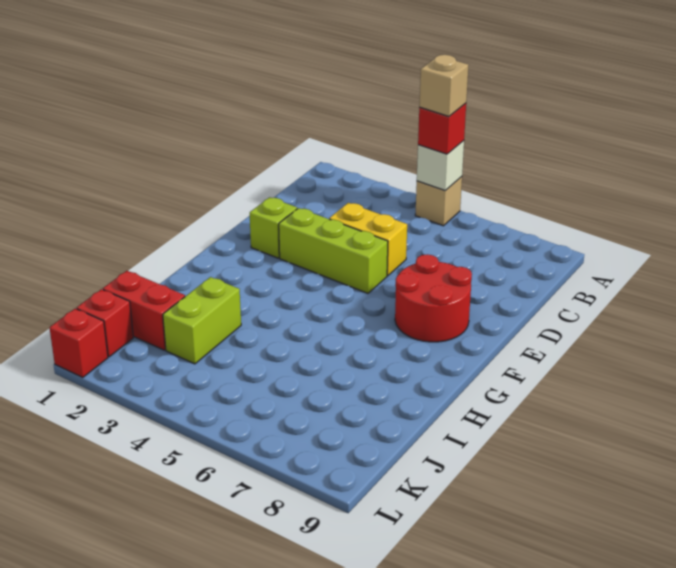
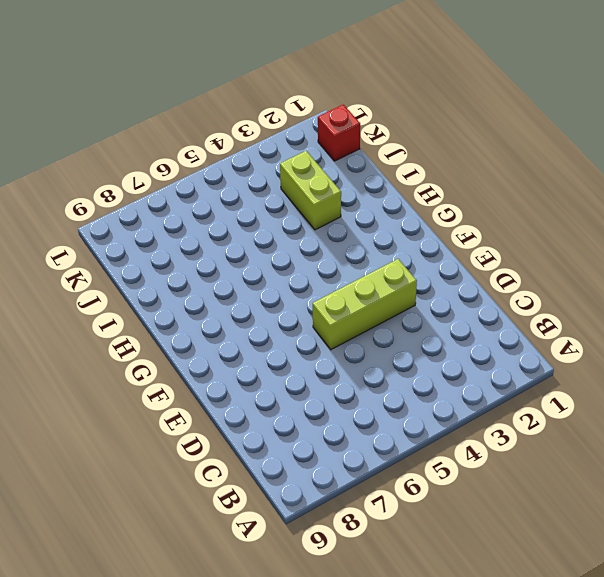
none -> tan 1x1 brick [415,177,462,226]
none -> yellow 1x2 brick [329,203,407,276]
none -> lime 1x1 brick [250,197,297,258]

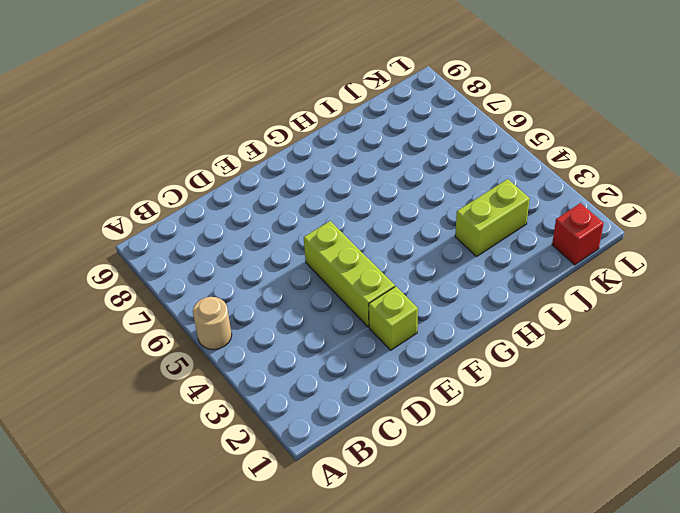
tan 1x1 round brick [193,297,232,350] -> tan 1x1 brick [415,177,462,226]
none -> yellow 1x2 brick [329,203,407,276]
none -> red 2x2 round brick [395,254,472,342]
none -> red 1x2 brick [103,271,185,350]

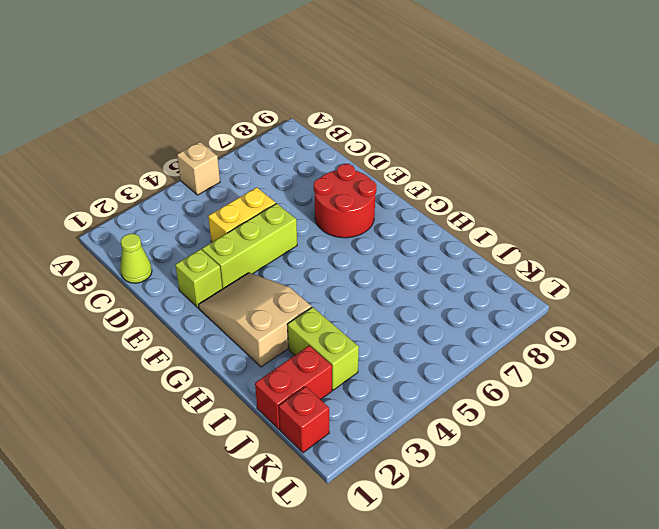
lime 1x1 cone [120,234,152,283] -> none
tan 2x3 slope [199,273,312,367] -> none
none -> red 1x1 brick [49,308,108,378]
none -> white 1x1 brick [417,141,464,191]
none -> red 1x1 brick [418,103,466,154]

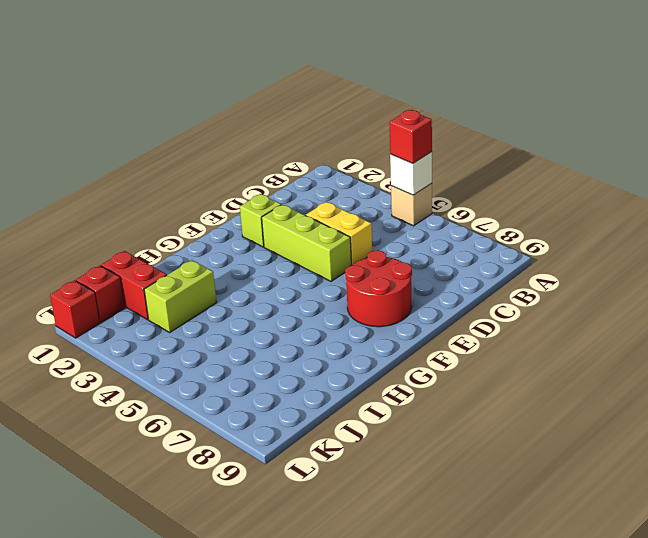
none -> tan 1x1 brick [419,55,468,116]

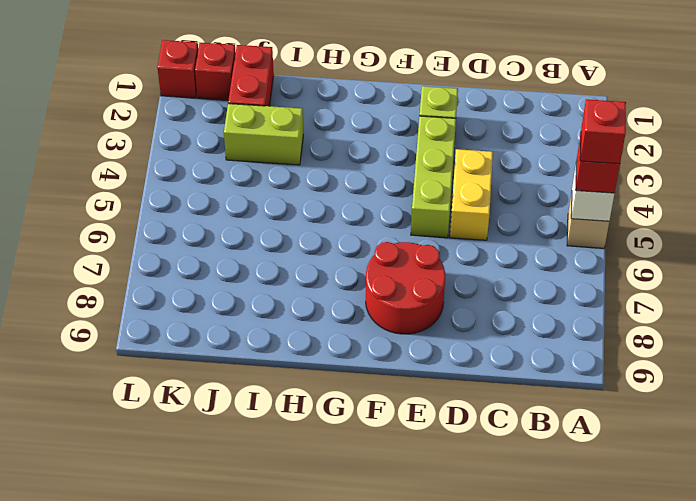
red 1x1 brick [580,99,626,164] -> tan 1x1 brick [419,55,468,116]

